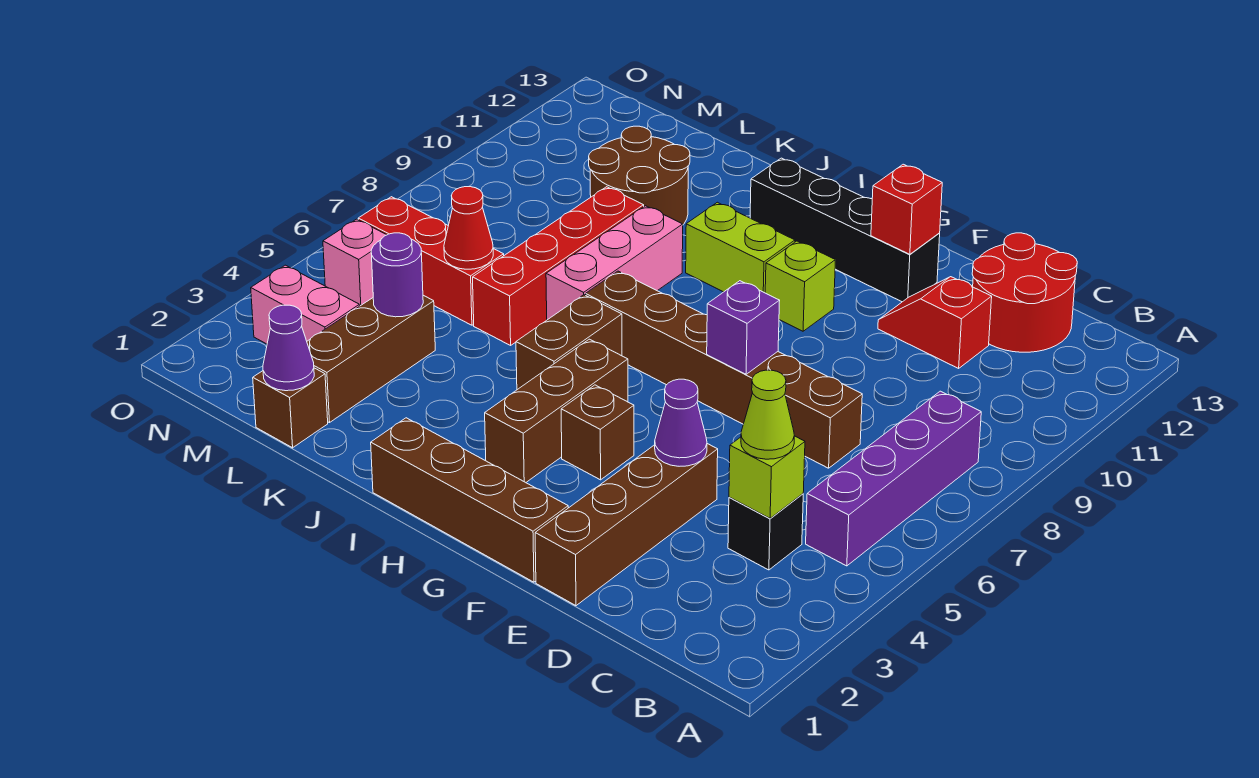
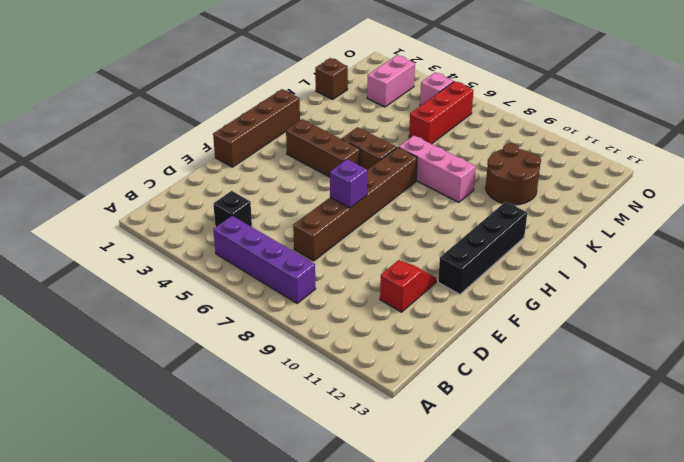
none -> red 2x2 round brick [972,233,1077,352]
none -> brown 1x4 brick [535,444,718,606]
none -> brown 1x1 brick [561,385,634,480]

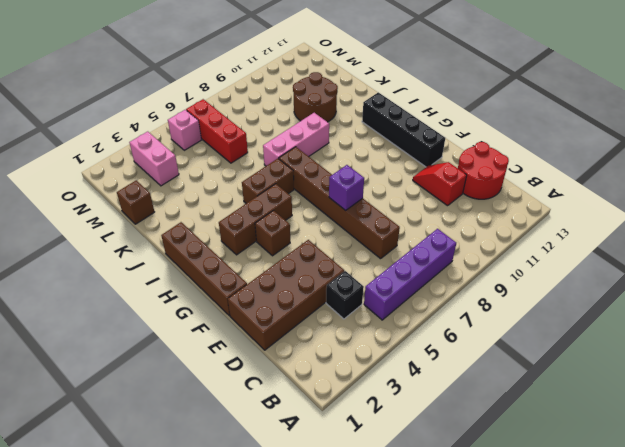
brown 2x4 brick [228,240,344,350] -> brown 1x4 brick [535,444,718,606]
none -> lime 1x1 brick [765,241,835,331]
none -> lime 1x2 brick [686,202,795,293]
none -> red 1x4 brick [473,187,644,345]

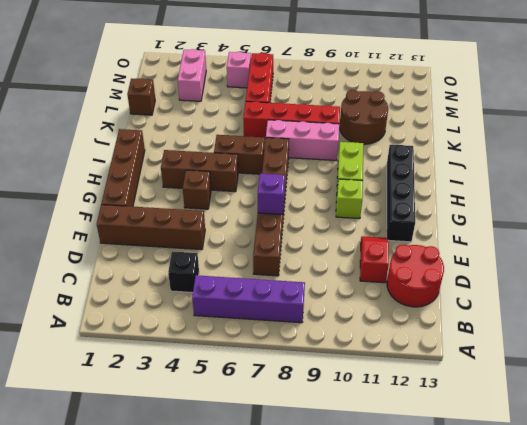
none -> brown 1x3 brick [307,295,435,423]
none -> lime 1x1 brick [729,436,805,518]
none -> purple 1x1 cone [655,379,707,466]

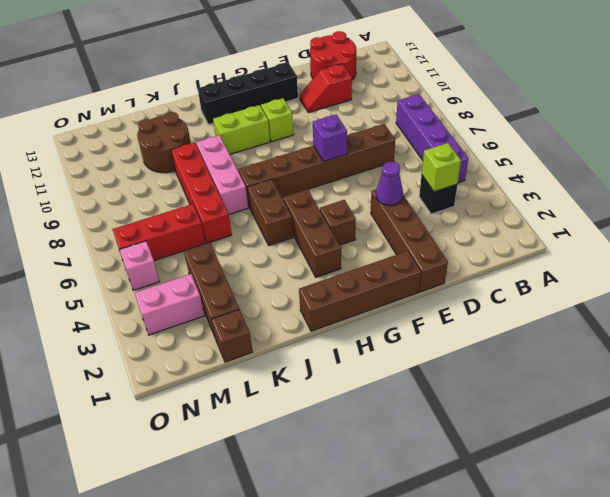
none -> red 1x1 brick [871,164,942,254]
none -> purple 1x1 cone [263,305,314,391]
none -> purple 1x1 round brick [371,233,423,317]

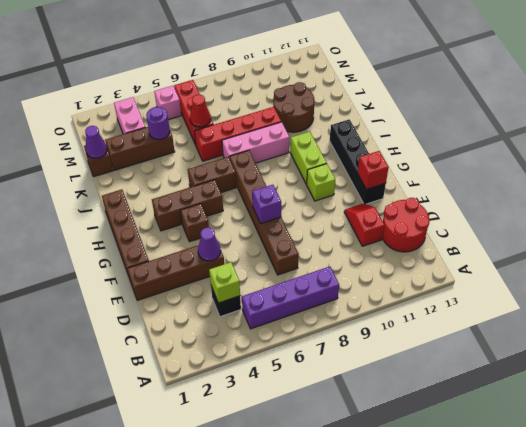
none -> lime 1x1 cone [741,370,794,459]

